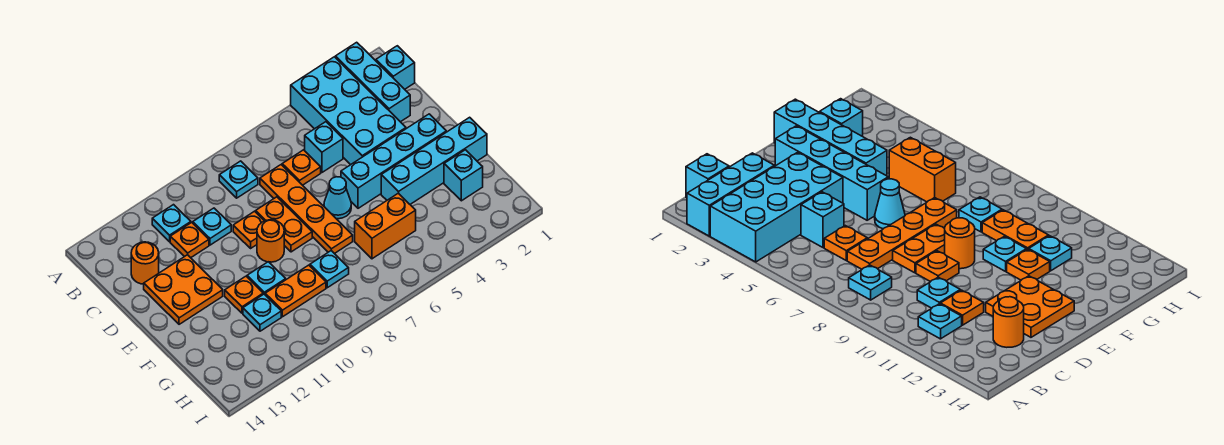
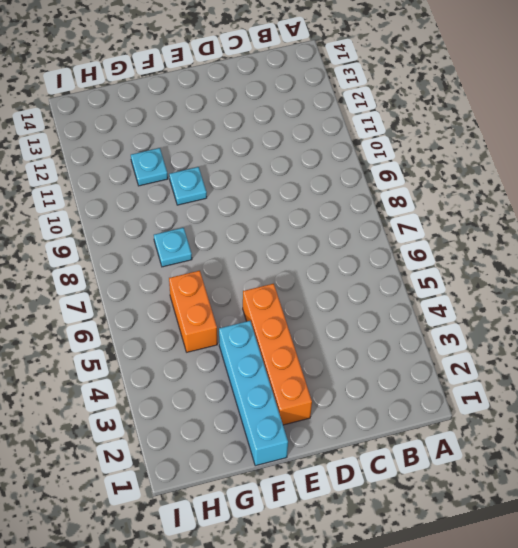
orange 1x4 brick [243,284,312,425] -> cyan 1x4 brick [341,114,446,208]
none -> cyan 1x3 brick [335,42,410,122]
none -> cyan 2x4 brick [291,57,406,165]
none -> cyan 1x1 brick [376,46,415,89]

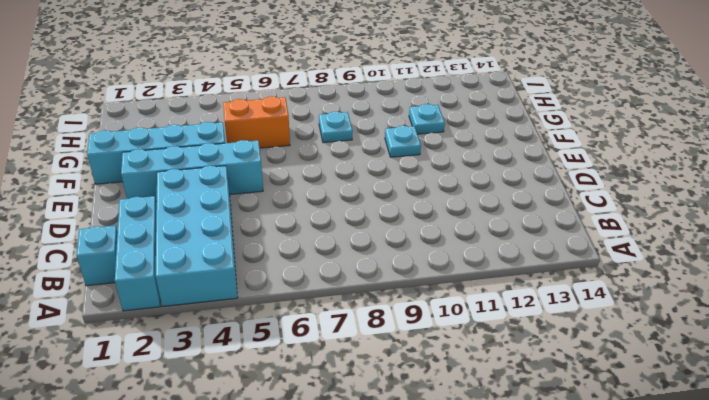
none -> cyan 1x1 plate [219,161,258,198]
none -> cyan 1x1 plate [152,205,191,242]
none -> cyan 1x1 brick [305,122,343,172]

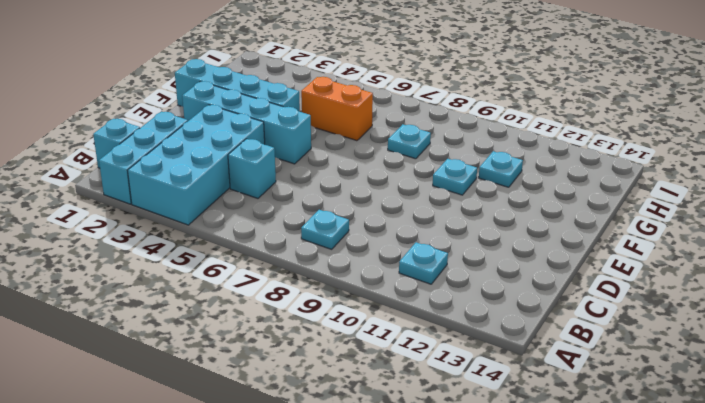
none -> orange 1x1 plate [282,150,321,185]
none -> orange 1x4 plate [260,165,353,254]
none -> cyan 1x1 plate [193,208,231,245]

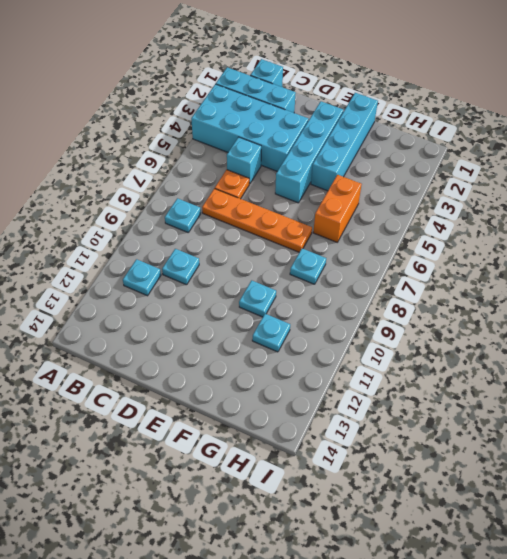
none -> orange 1x1 plate [170,222,209,258]
none -> orange 1x1 round brick [131,242,159,284]
none -> orange 1x2 plate [256,197,312,252]

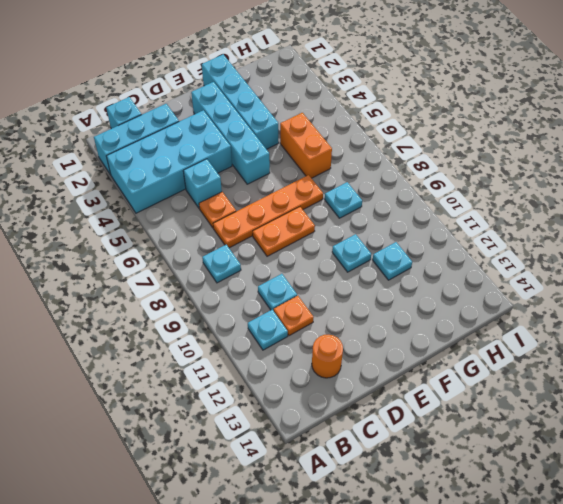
none -> orange 1x1 plate [233,211,264,248]
none -> orange 2x2 plate [144,255,223,324]
none -> cyan 1x1 cone [324,177,351,219]

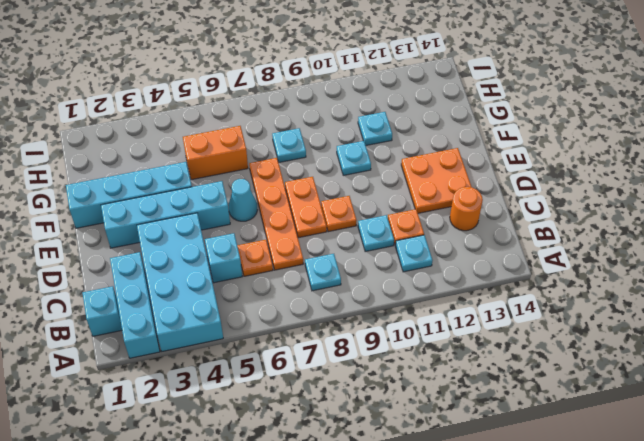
none -> orange 1x1 round brick [257,220,284,262]
none -> orange 1x1 plate [225,276,263,313]
none -> cyan 1x1 brick [444,150,483,201]

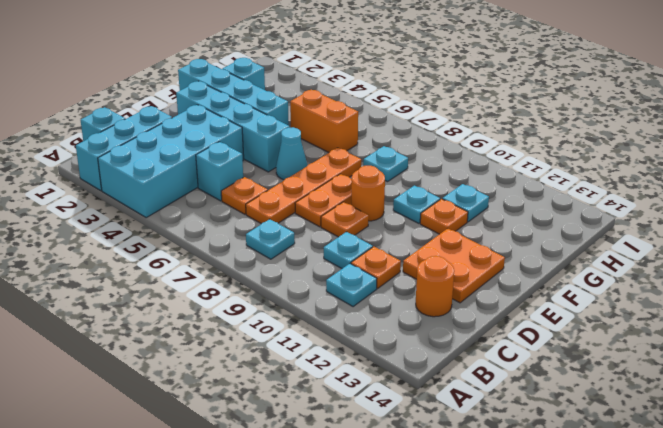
none -> orange 1x2 plate [265,265,326,317]

